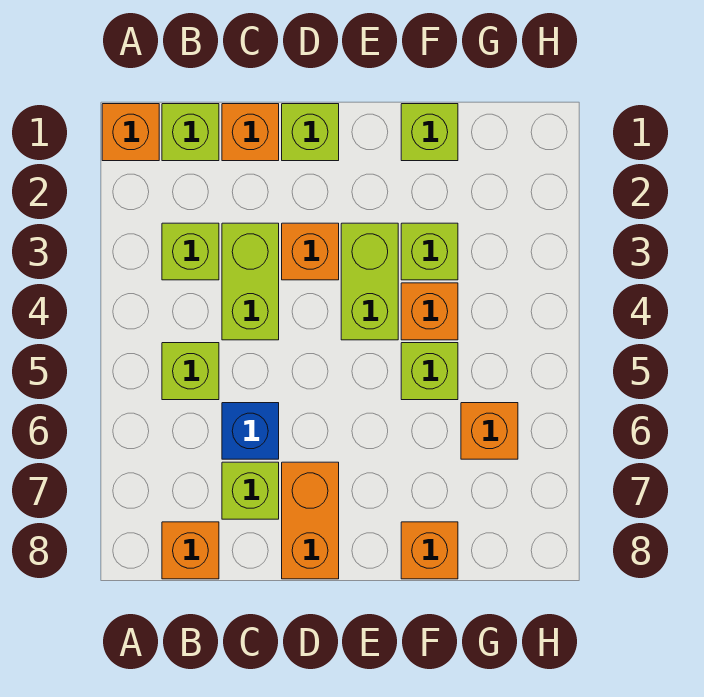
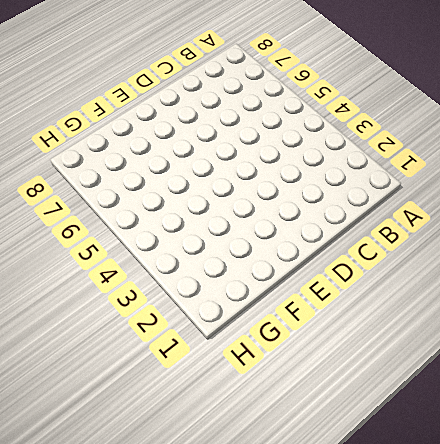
none -> orange 1x1 brick [102,104,159,161]
none -> lime 1x1 brick [162,104,219,161]
none -> lime 1x1 brick [162,223,219,280]

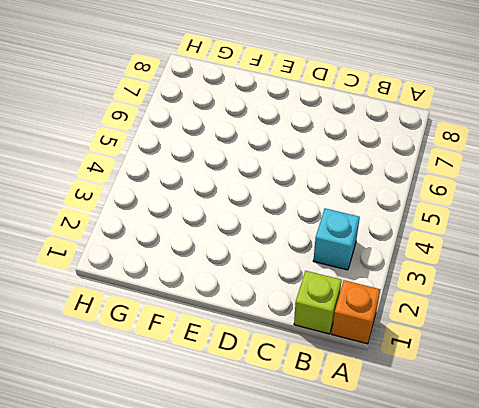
cyan 1x1 brick [313,208,360,270] -> lime 1x1 brick [162,223,219,280]
none -> lime 1x1 brick [162,343,219,400]
none -> orange 1x1 brick [162,522,219,579]
none -> orange 1x1 brick [222,104,279,161]

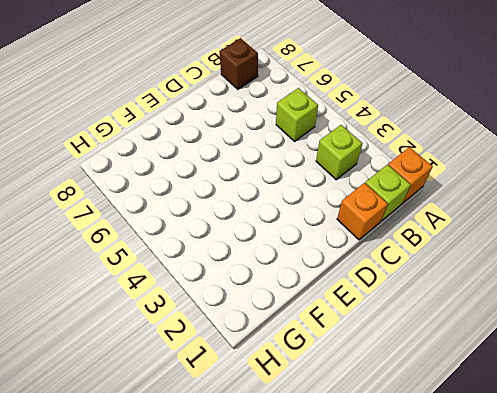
brown 1x1 brick [219,38,258,89] -> orange 1x1 brick [162,522,219,579]
none -> lime 1x2 brick [222,223,279,340]
none -> blue 1x1 brick [222,403,279,459]
none -> lime 1x1 brick [222,462,279,519]

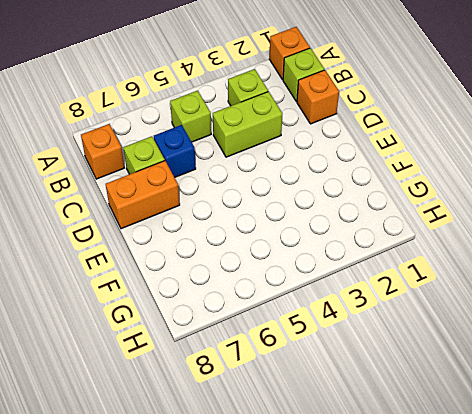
none -> lime 1x1 brick [282,104,339,161]
none -> orange 1x1 brick [282,223,339,280]
none -> lime 1x2 brick [341,223,398,340]

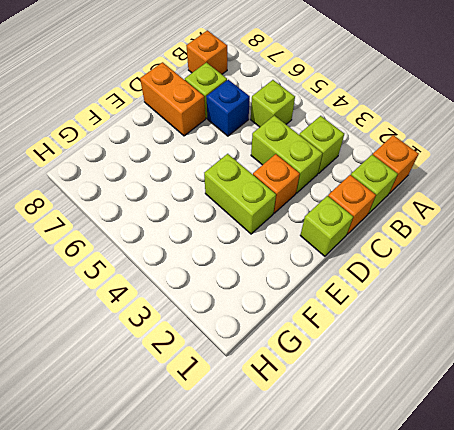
none -> lime 1x1 brick [401,104,458,161]
none -> lime 1x1 brick [401,223,458,280]
none -> orange 1x1 brick [401,283,458,340]

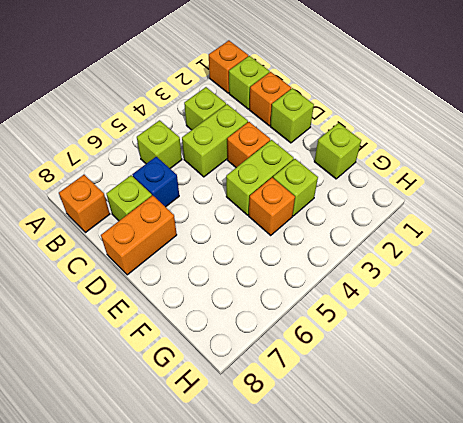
none -> lime 1x1 brick [401,343,458,400]
none -> orange 1x1 brick [401,522,458,579]
none -> orange 1x1 brick [461,403,518,459]

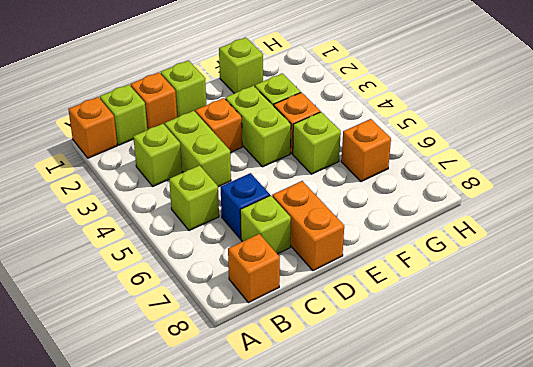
none -> orange 1x1 brick [401,522,458,579]

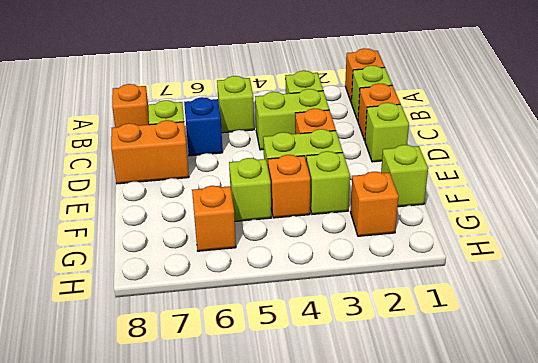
orange 1x1 brick [350,172,399,236] -> orange 1x1 brick moved to [401,522,458,579]

